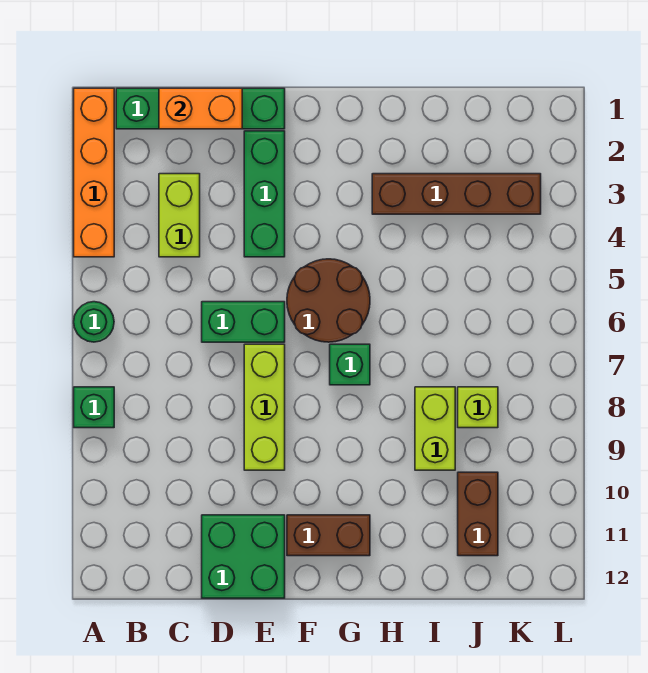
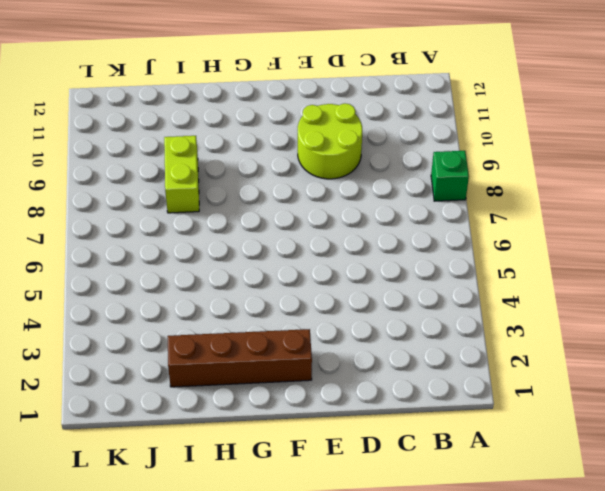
lime 2x2 round brick [298,103,362,179] -> lime 1x3 brick [244,344,285,470]
brown 1x4 brick [168,329,312,387] -> brown 1x4 brick moved to [372,174,541,214]
none -> orange 1x4 brick [74,88,114,257]
none -> green 1x1 round brick [74,302,114,342]
none -> green 1x4 brick [116,88,285,129]

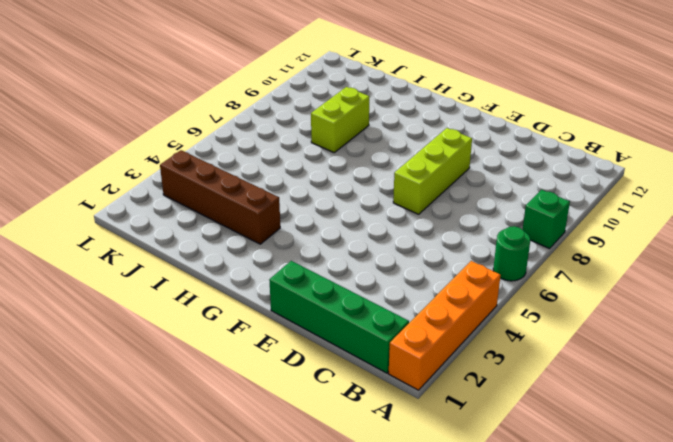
none -> lime 1x2 brick [159,174,200,257]
none -> green 1x2 brick [202,302,285,342]
none -> green 2x2 brick [202,515,285,598]

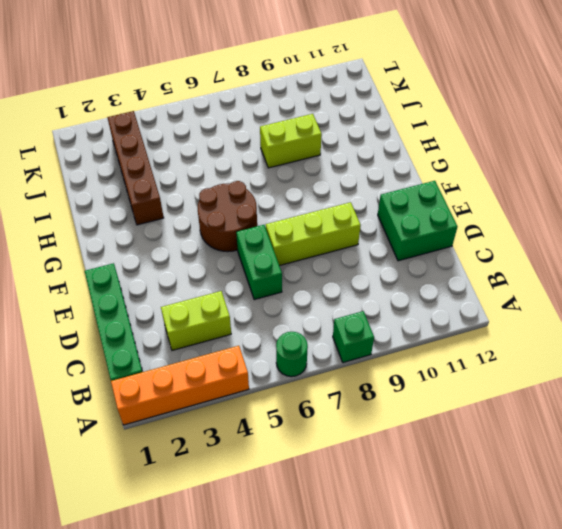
none -> green 1x3 brick [244,131,285,257]
none -> brown 1x2 brick [287,515,370,556]
none -> green 1x1 brick [330,344,370,385]

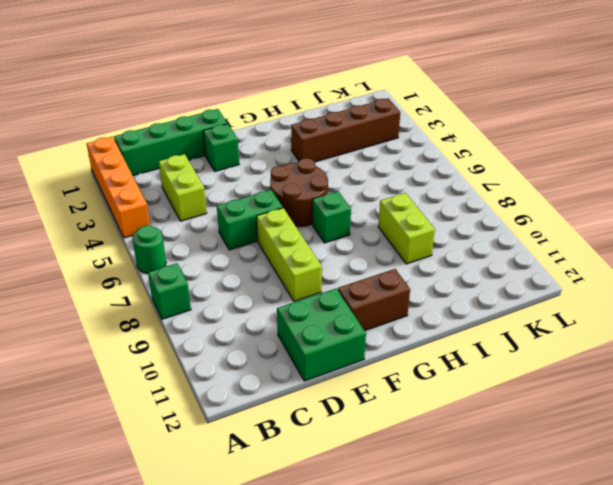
green 1x1 brick [203,124,239,171] -> green 1x3 brick [244,131,285,257]
none -> lime 1x1 brick [458,387,498,428]
none -> brown 1x2 brick [458,472,498,556]
none -> orange 1x2 brick [159,88,242,129]

